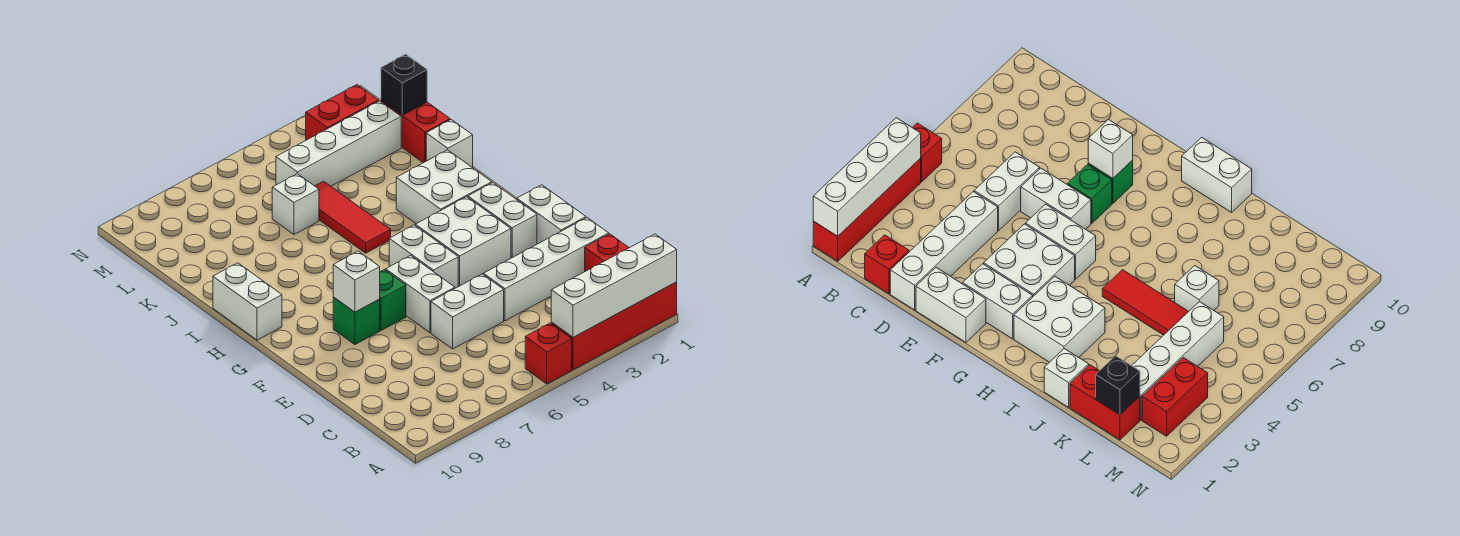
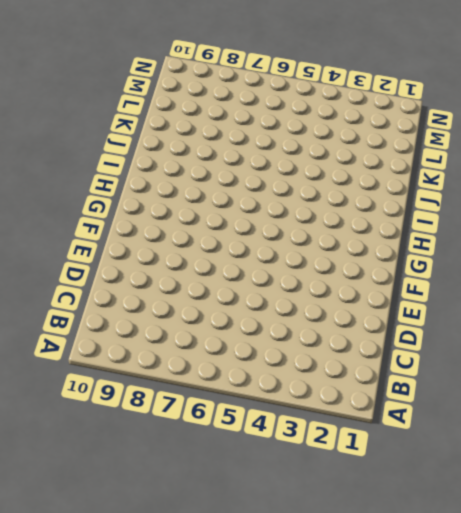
none -> red 1x4 brick [551,282,677,370]
none -> red 1x1 brick [525,323,572,384]
none -> red 1x1 brick [585,234,629,271]

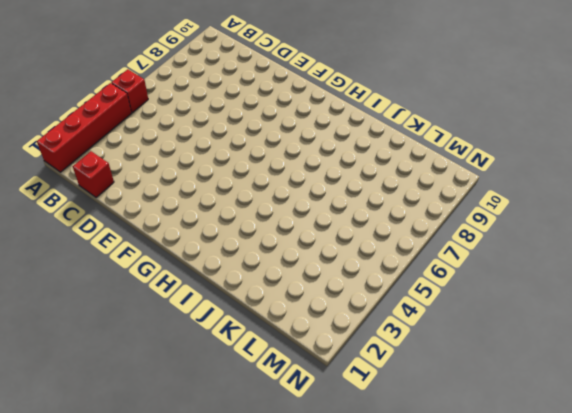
none -> white 1x4 brick [483,218,609,321]
none -> white 1x2 brick [431,274,504,349]
none -> white 1x2 brick [517,185,586,244]

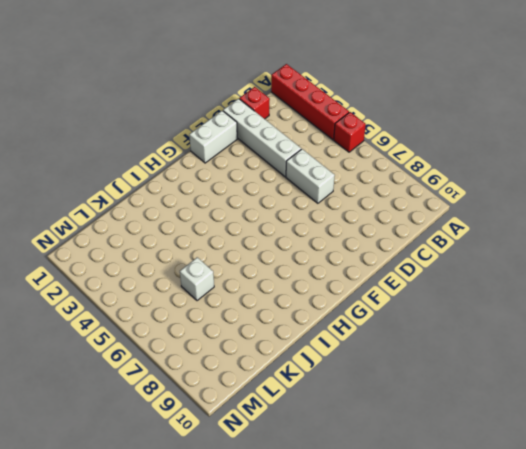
none -> white 1x2 brick [386,255,455,333]
none -> white 1x2 brick [468,183,537,258]
none -> white 2x2 brick [416,197,511,287]

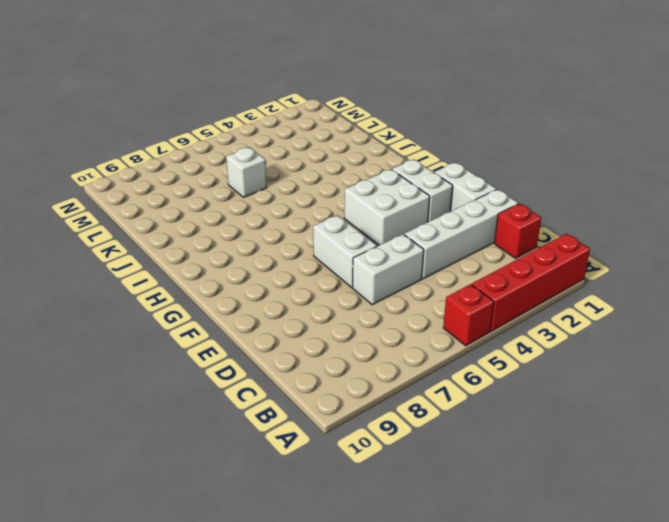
none -> white 1x2 brick [389,225,458,288]
none -> green 1x1 brick [380,270,406,330]
none -> green 1x1 brick [333,297,380,345]

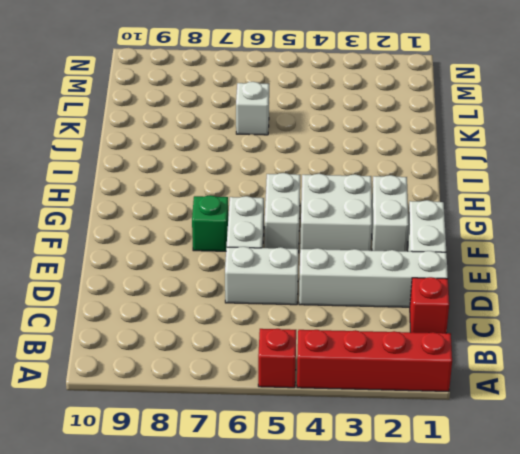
none -> green 1x1 brick [333,297,380,345]
none -> white 2x2 brick [396,150,492,224]
none -> white 1x2 brick [213,263,282,340]

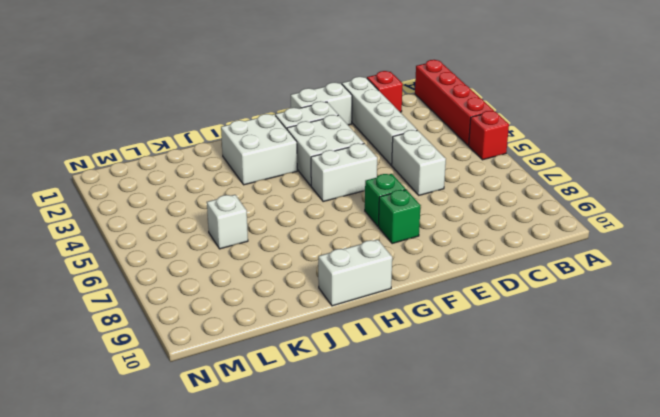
none -> white 1x2 brick [386,255,455,333]
none -> red 1x3 tile [315,181,391,253]
none -> white 1x1 brick [426,120,473,167]

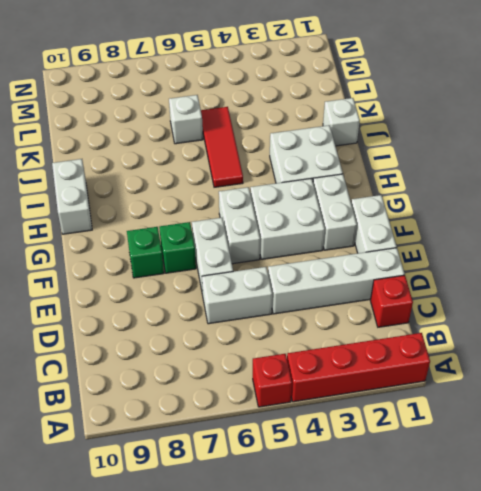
none -> red 1x2 brick [381,100,450,163]
none -> white 1x4 brick [276,101,401,186]
none -> red 1x2 brick [306,85,379,140]

